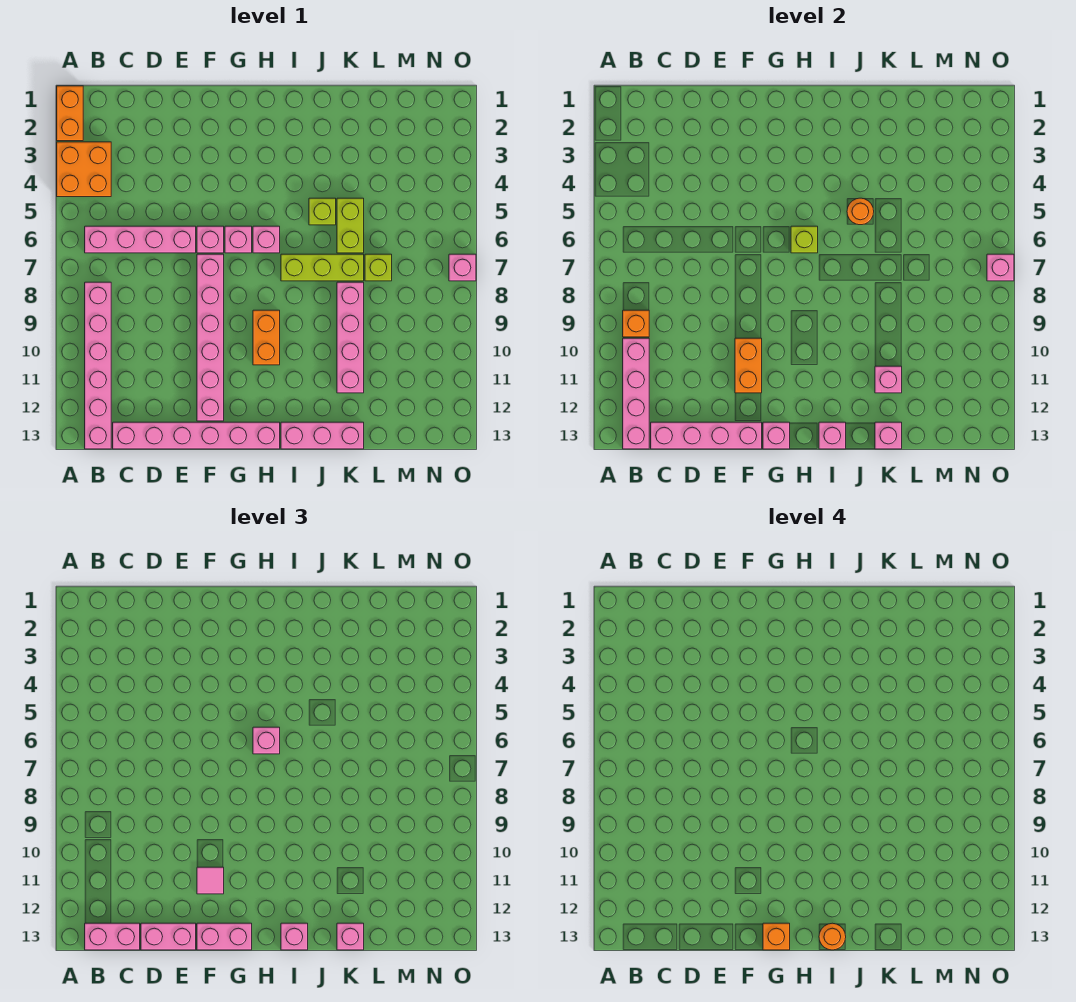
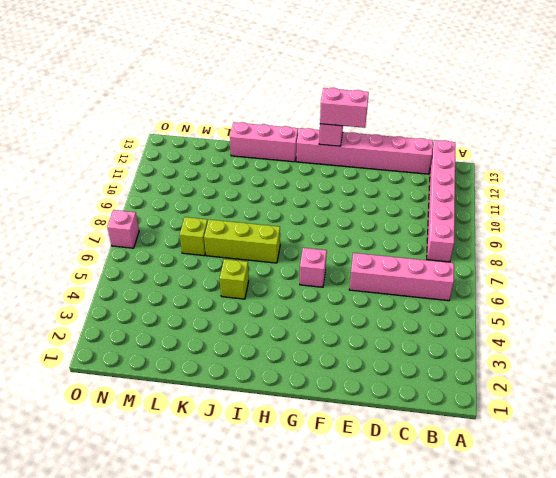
none -> orange 1x2 brick [57,86,83,141]
none -> orange 2x2 brick [57,142,111,197]
none -> pink 1x1 brick [197,226,224,253]
none -> pink 1x6 brick [197,254,224,421]

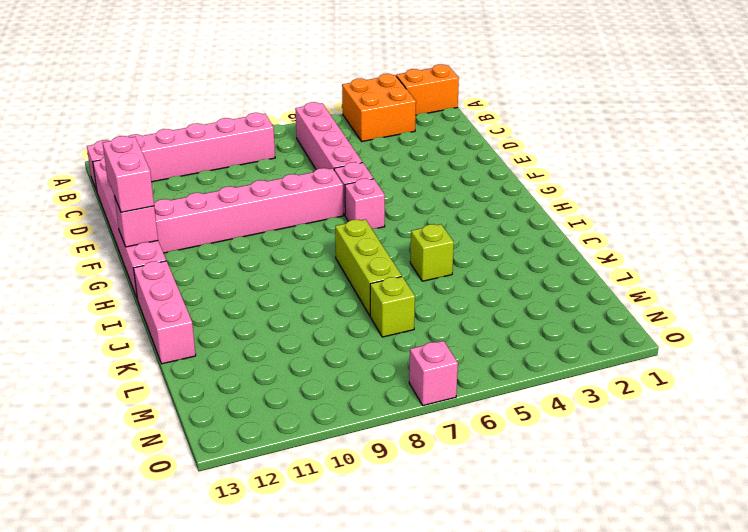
none -> pink 1x1 brick [253,226,280,253]
none -> orange 1x2 brick [253,310,280,365]
none -> lime 1x2 brick [337,198,364,253]
none -> pink 1x4 brick [337,282,364,393]

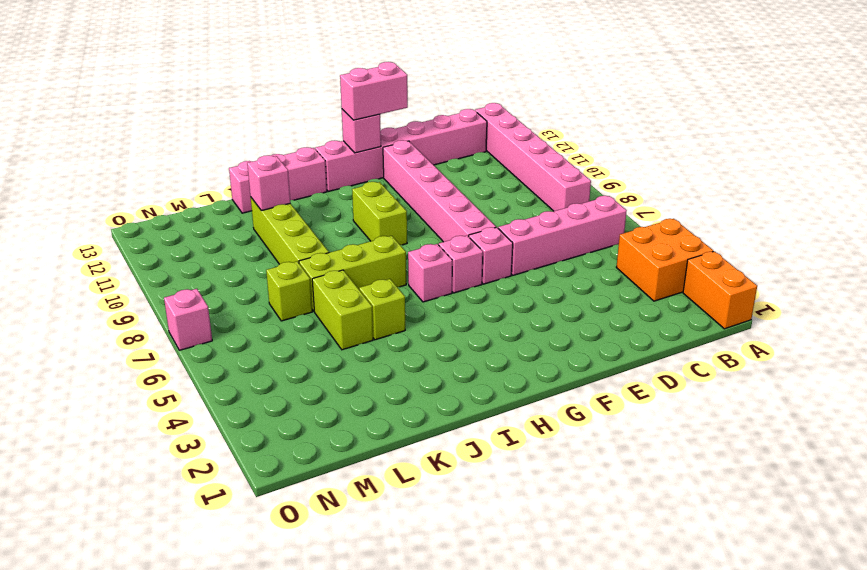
lime 1x2 brick [352,182,407,245] -> orange 1x2 brick [253,310,280,365]
lime 1x4 brick [251,198,329,264] -> pink 1x4 brick [337,282,364,393]
none -> orange 1x1 brick [623,310,649,337]
none -> pink 1x4 brick [623,338,649,449]
none -> pink 1x4 brick [651,422,762,449]
none -> orange 1x2 brick [735,338,762,393]

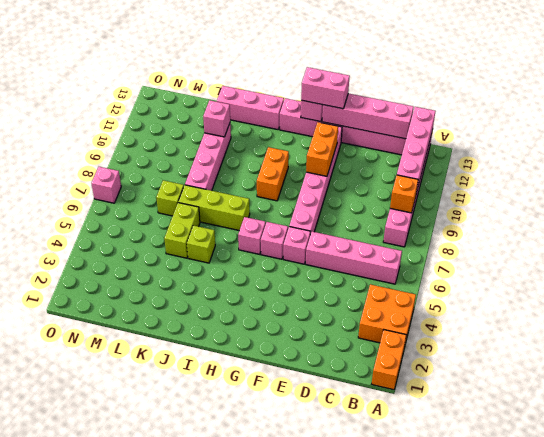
none -> lime 1x1 brick [791,226,818,253]
none -> pink 1x1 brick [819,422,846,449]
none -> orange 1x1 round brick [847,198,874,225]
none -> pink 1x1 brick [875,422,902,449]

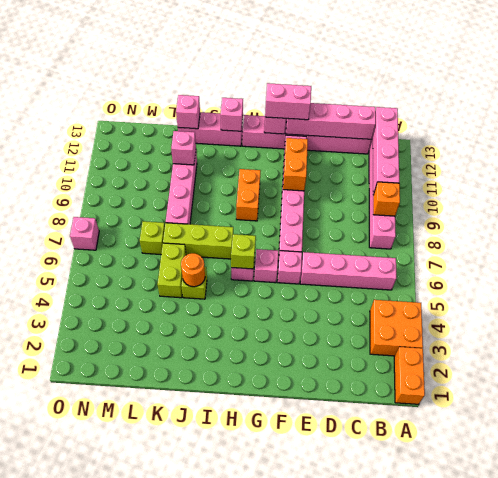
none -> pink 1x1 brick [987,254,1014,281]
none -> pink 1x2 brick [85,923,140,950]
none -> pink 1x2 brick [141,923,196,950]
none -> pink 1x1 tile [197,867,224,894]

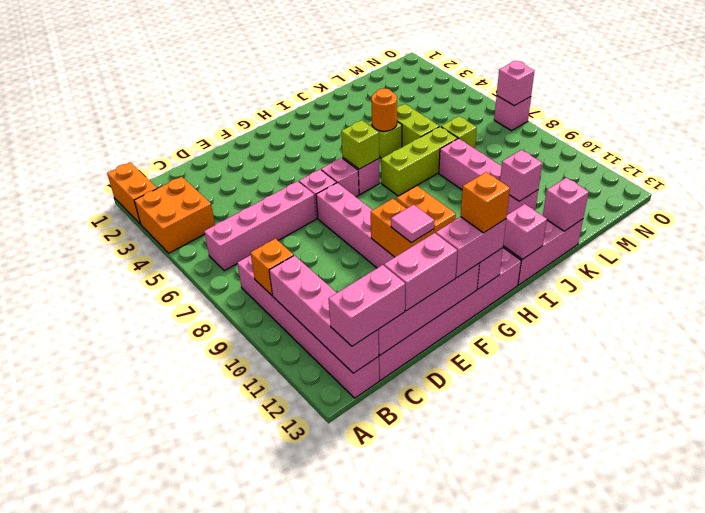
none -> pink 1x1 brick [253,727,280,754]
none -> pink 1x1 brick [281,923,308,950]
none -> pink 1x1 brick [337,923,364,950]
none -> orange 1x1 round brick [819,923,846,950]

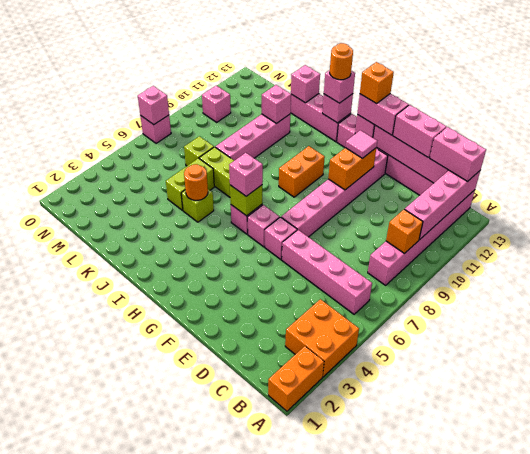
pink 1x1 brick [202,86,231,122] -> pink 1x1 brick moved to [337,923,364,950]

